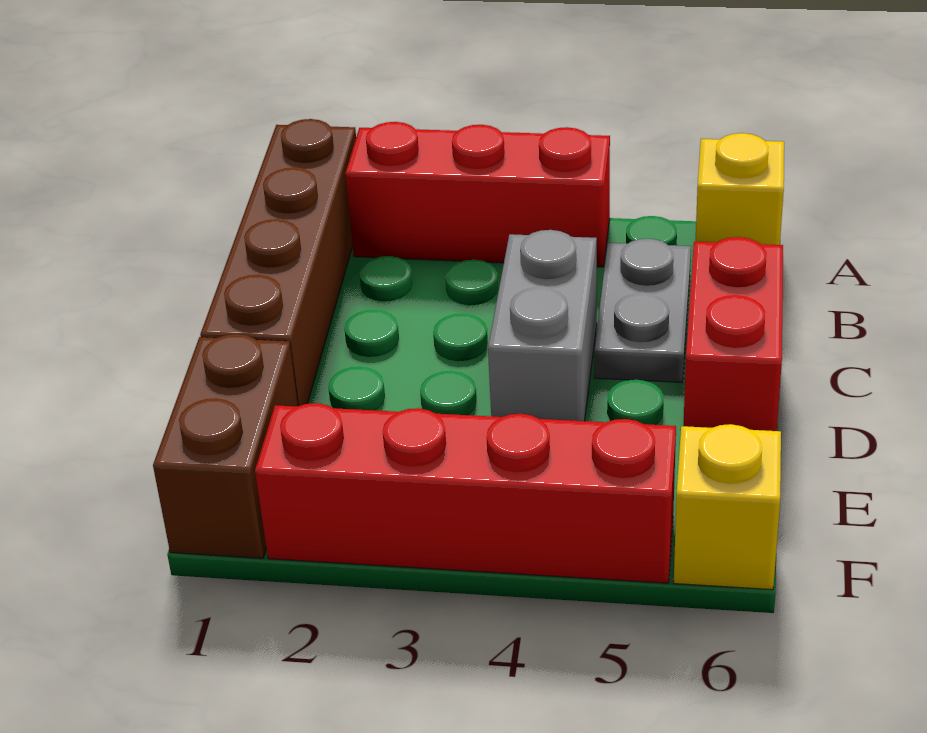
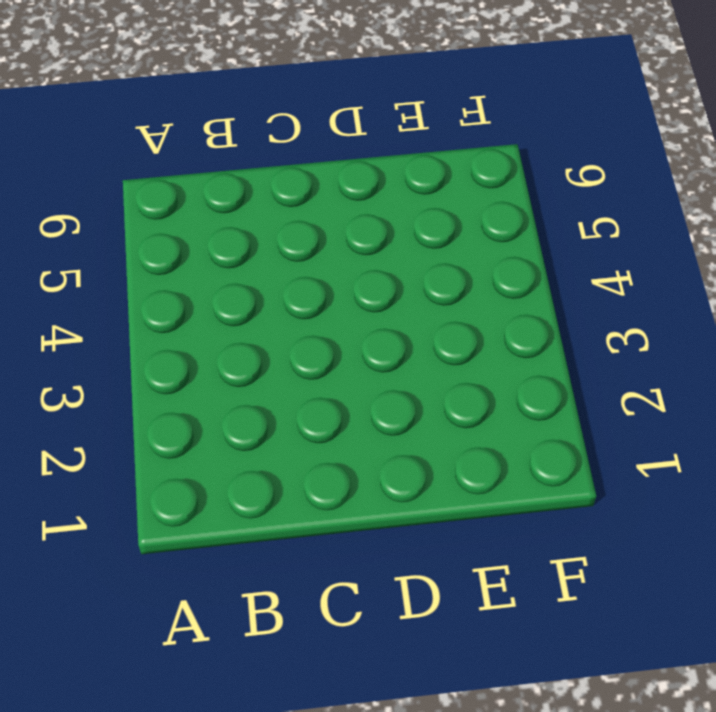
none -> brown 1x4 brick [200,119,356,406]
none -> red 1x3 brick [345,122,610,267]

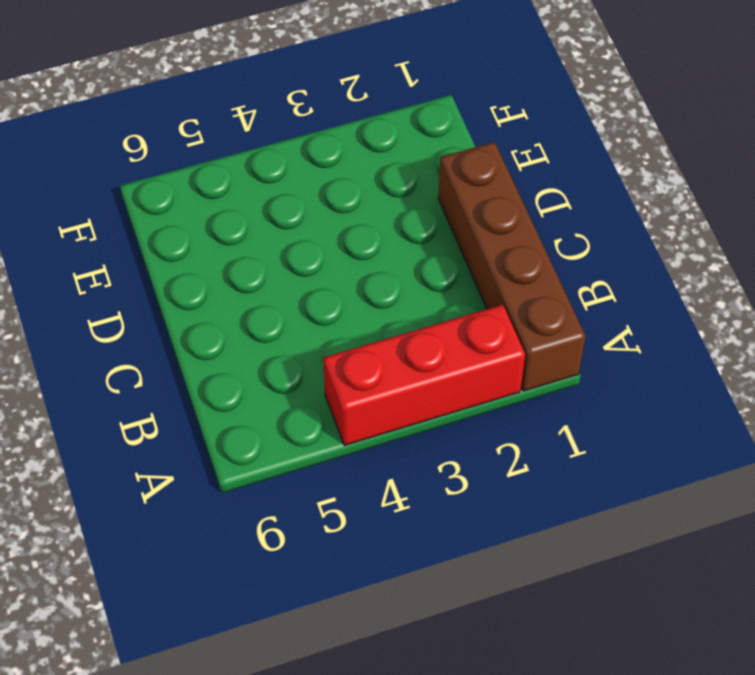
none -> yellow 1x1 brick [696,133,784,245]
none -> grey 1x2 plate [594,239,691,382]

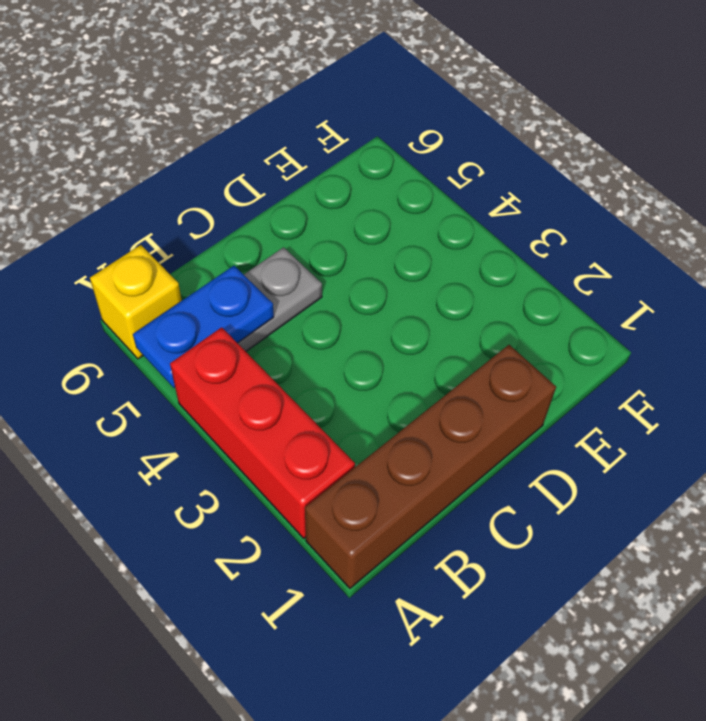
blue 1x2 plate [133,266,274,388] -> none
none -> grey 1x2 brick [488,230,597,421]
none -> red 1x2 brick [684,237,783,431]

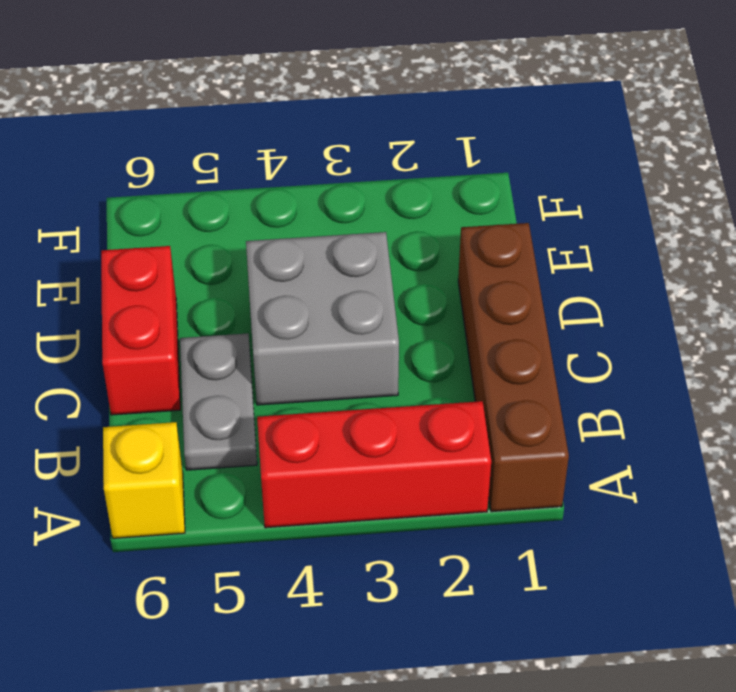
grey 2x2 brick [246,232,399,405] -> grey 1x2 brick [488,230,597,421]
none -> brown 1x2 brick [153,334,298,558]
none -> red 1x4 brick [255,403,676,583]

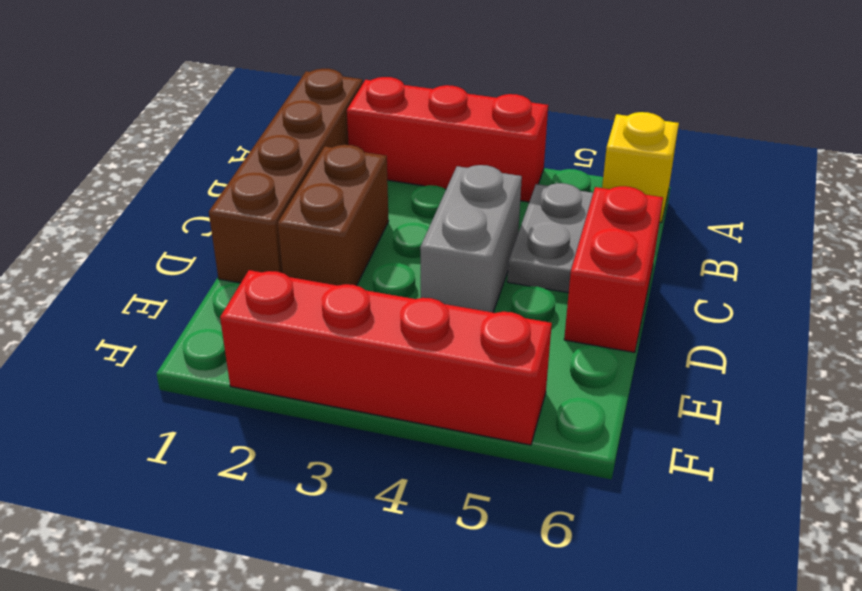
brown 1x2 brick [278,145,389,286] -> brown 1x2 brick moved to [153,334,298,558]
none -> yellow 1x1 brick [674,424,781,590]

